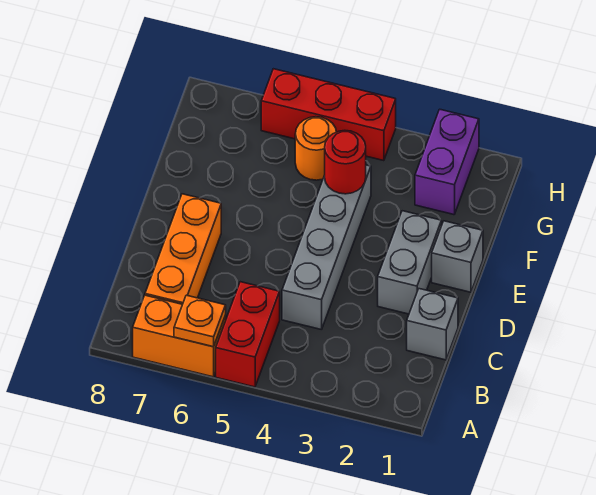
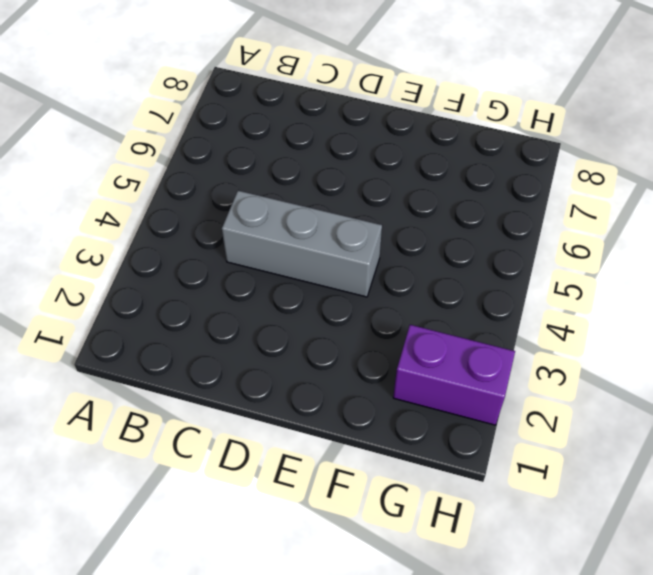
grey 1x3 brick [222,191,382,297] -> grey 1x4 brick [282,165,371,330]
none -> red 1x2 brick [216,282,280,387]
none -> orange 1x2 brick [133,295,226,377]
none -> orange 1x3 brick [145,194,221,304]

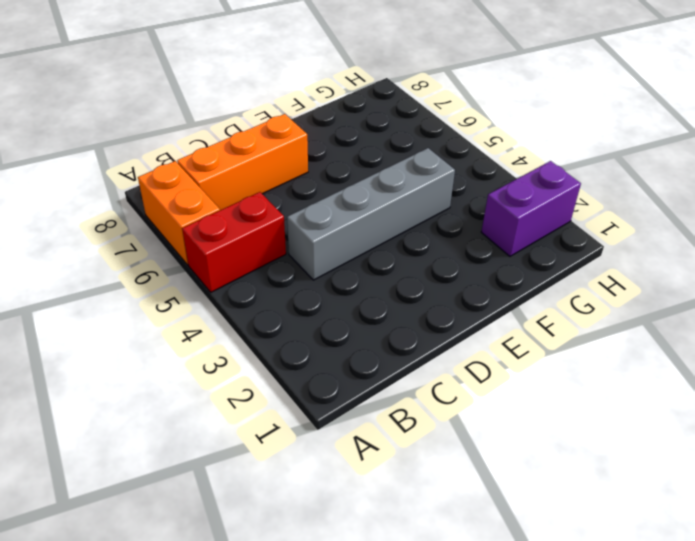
none -> grey 1x1 brick [407,289,458,360]
none -> grey 1x2 brick [378,211,441,314]
none -> grey 1x1 brick [432,221,483,292]

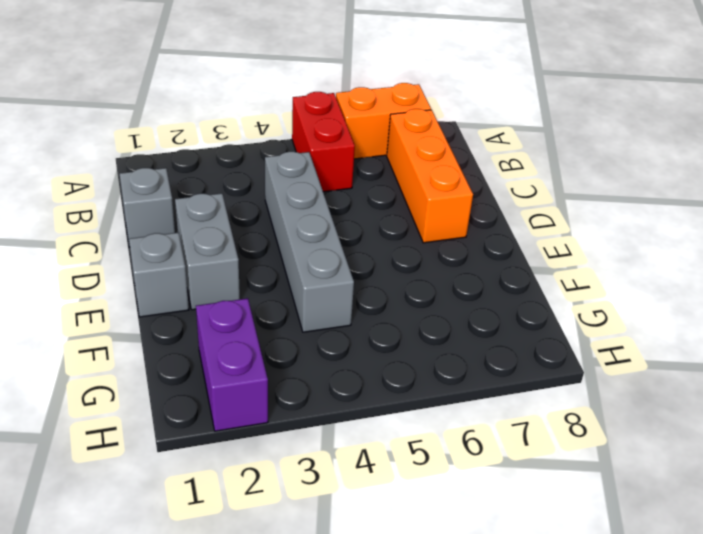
none -> orange 1x1 round brick [295,117,336,180]
none -> red 1x3 brick [261,69,396,161]
none -> orange 1x1 plate [174,295,226,347]

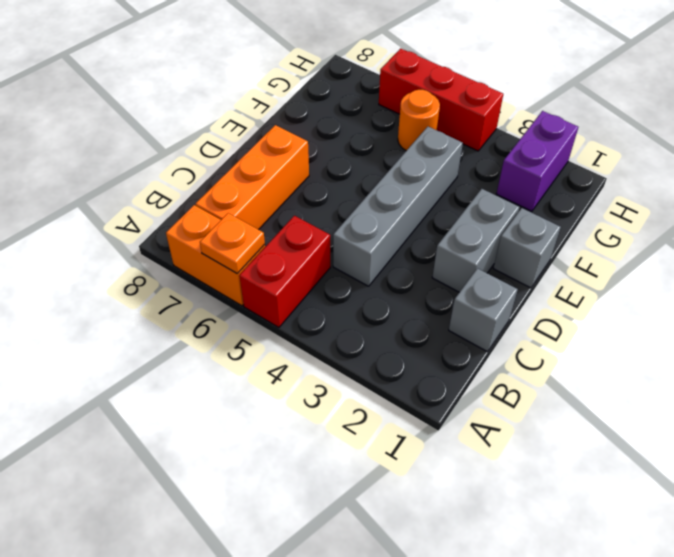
none -> red 1x1 round brick [325,130,366,194]

